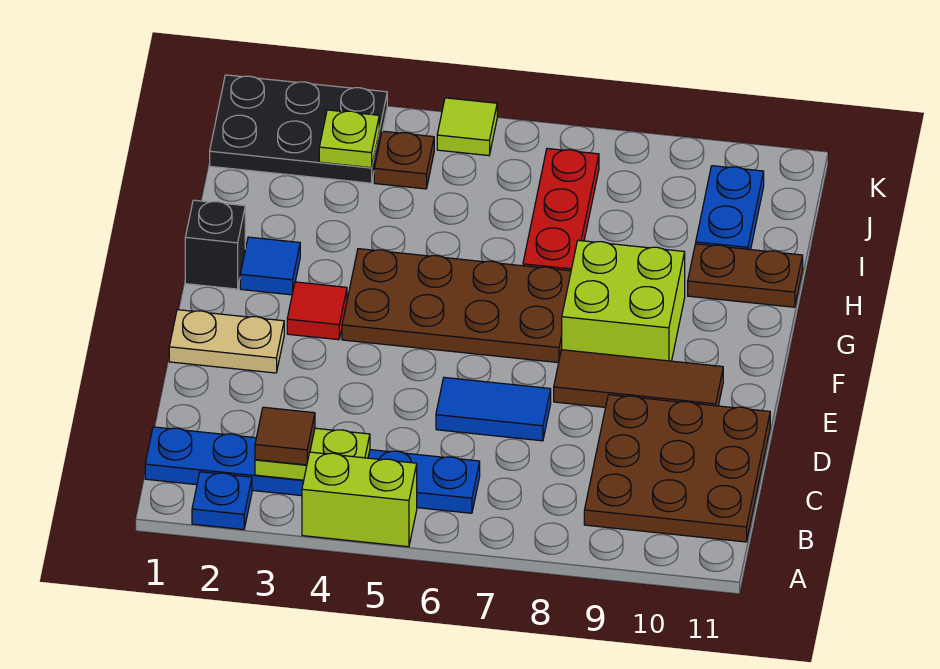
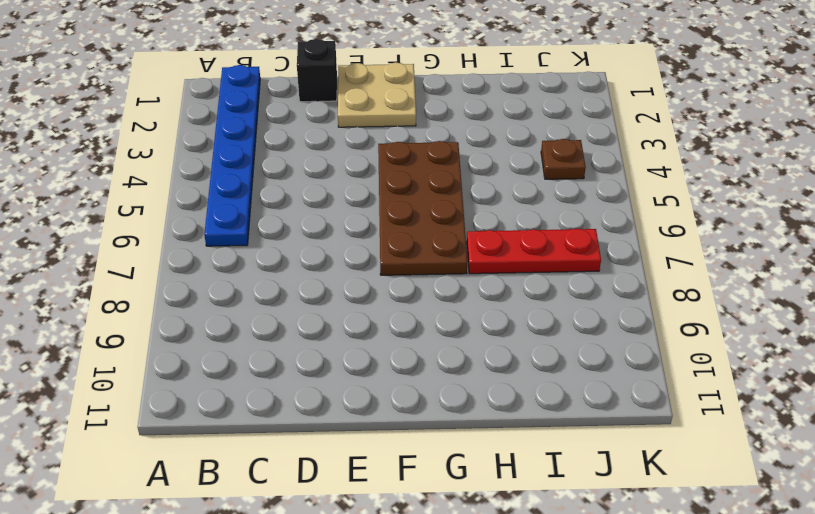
black 1x1 brick [297,39,337,102] -> black 1x1 brick moved to [185,200,245,289]
tan 2x2 plate [338,62,416,127] -> tan 1x2 plate [169,310,284,373]
none -> blue 1x1 plate [192,472,252,529]
none -> lime 1x2 brick [302,452,417,547]
none -> brown 3x3 plate [584,395,770,542]

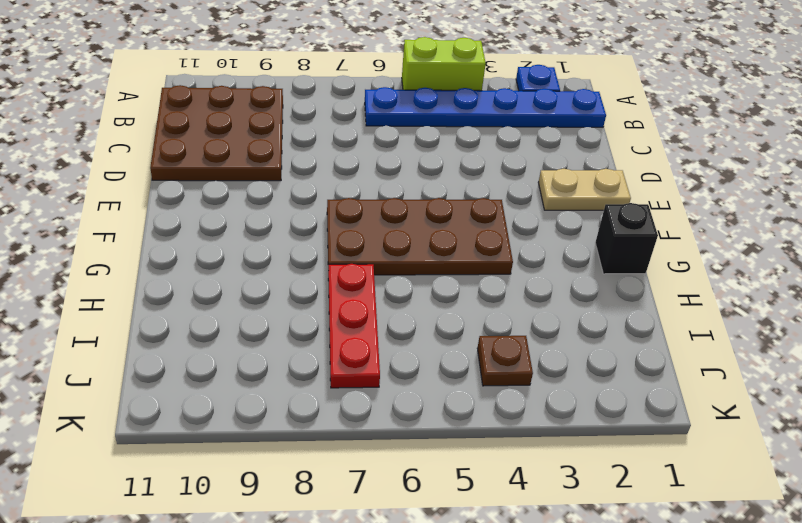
none -> blue 1x2 tile [436,377,551,441]
none -> brown 1x3 tile [554,350,723,407]
none -> red 1x1 tile [287,282,347,340]

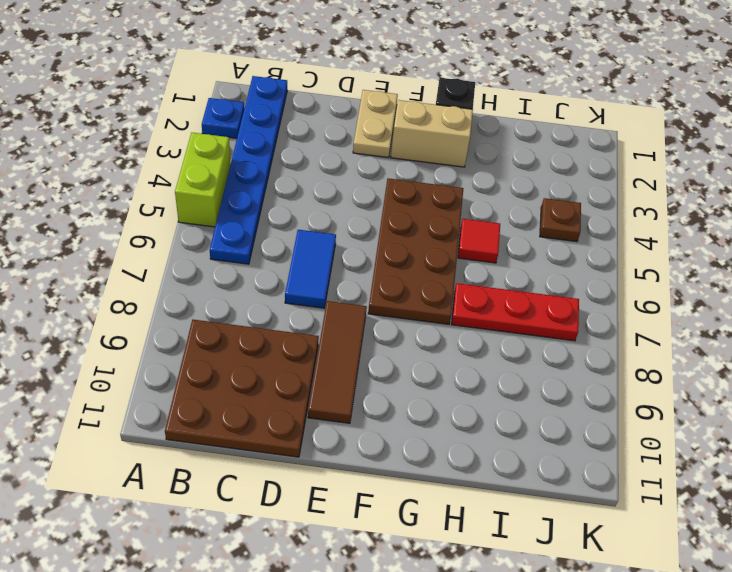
tan 1x2 brick [391,100,473,167] -> blue 1x1 tile [240,237,300,295]
red 1x1 tile [458,219,500,263] -> red 1x1 tile moved to [287,282,347,340]
none -> lime 2x2 brick [562,240,685,361]
none -> brown 1x2 plate [688,244,803,307]
none -> blue 1x2 plate [696,166,764,250]

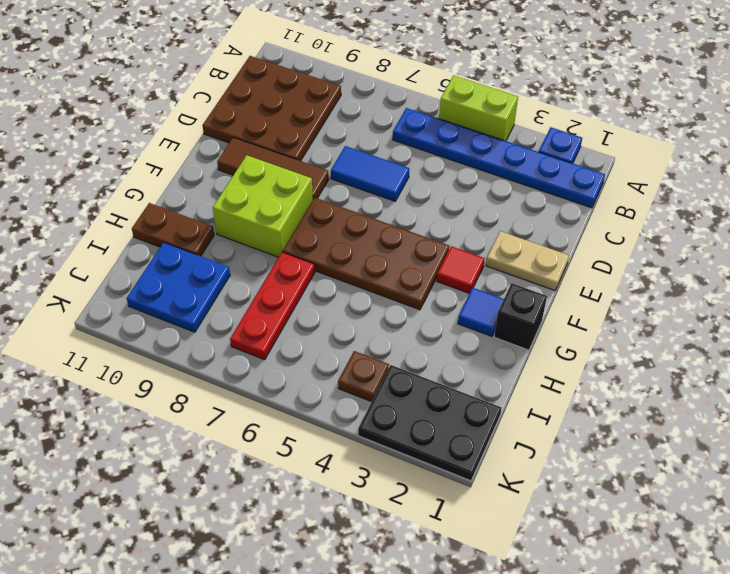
blue 2x2 plate [127,242,230,332] -> blue 1x2 plate [696,166,764,250]
none -> lime 1x1 tile [437,98,497,156]
none -> lime 1x2 plate [255,428,370,480]
none -> lime 1x1 plate [319,110,379,168]

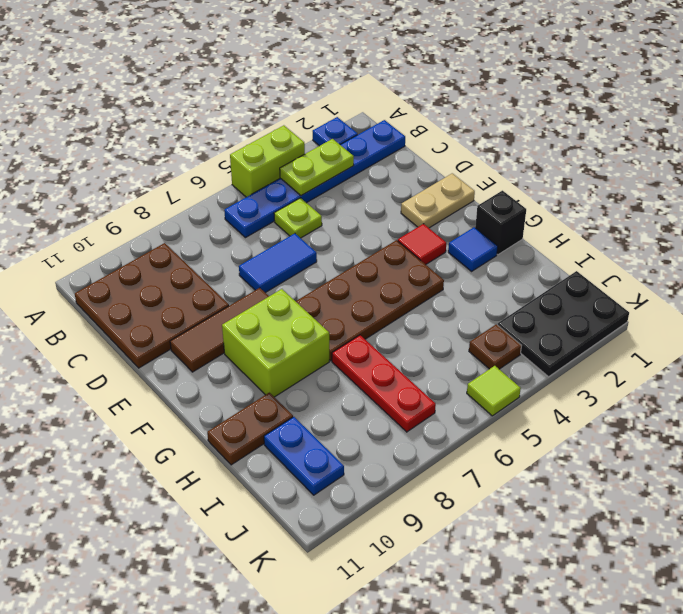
lime 1x1 plate [274,198,322,238] -> lime 1x1 plate moved to [319,110,379,168]
none -> brown 1x1 tile [255,407,315,465]

